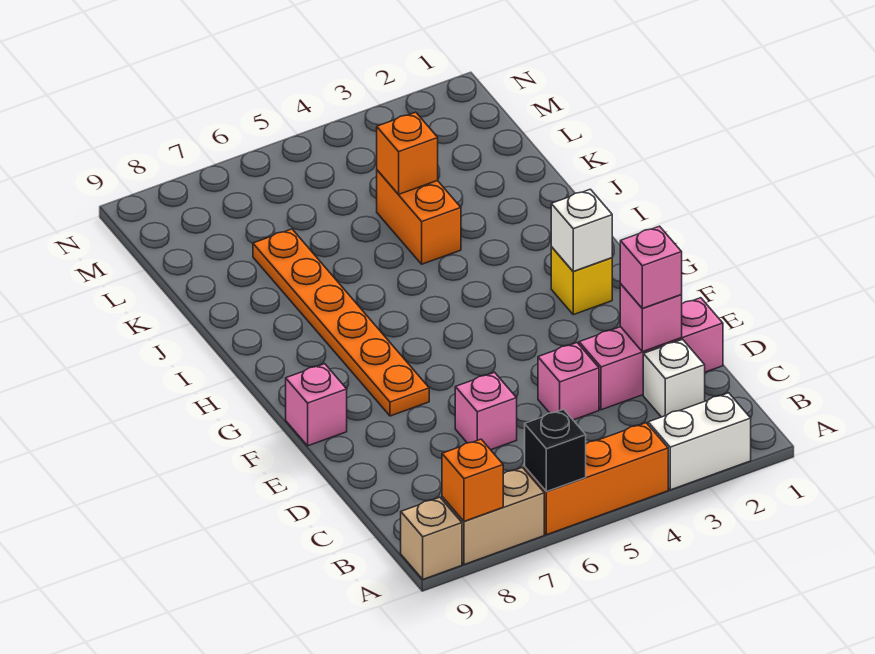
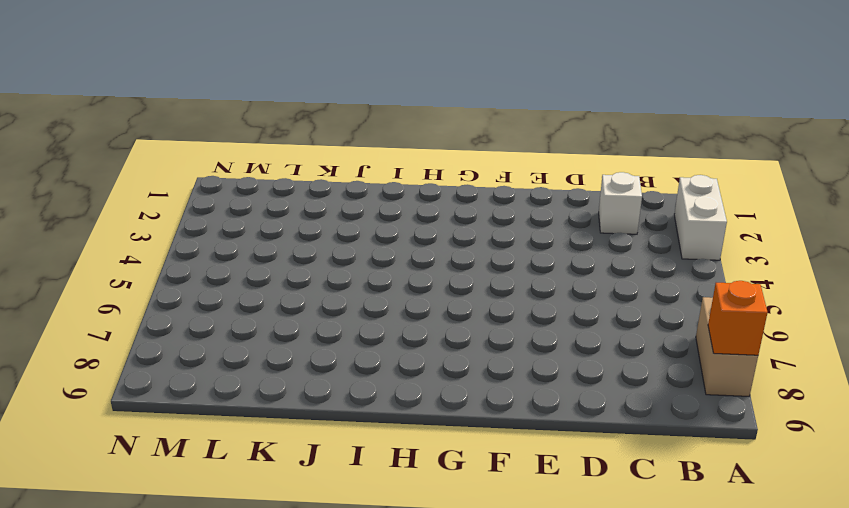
none -> orange 1x3 brick [525,423,668,535]
none -> tan 1x1 brick [401,497,462,579]
none -> pink 1x3 brick [579,298,723,410]

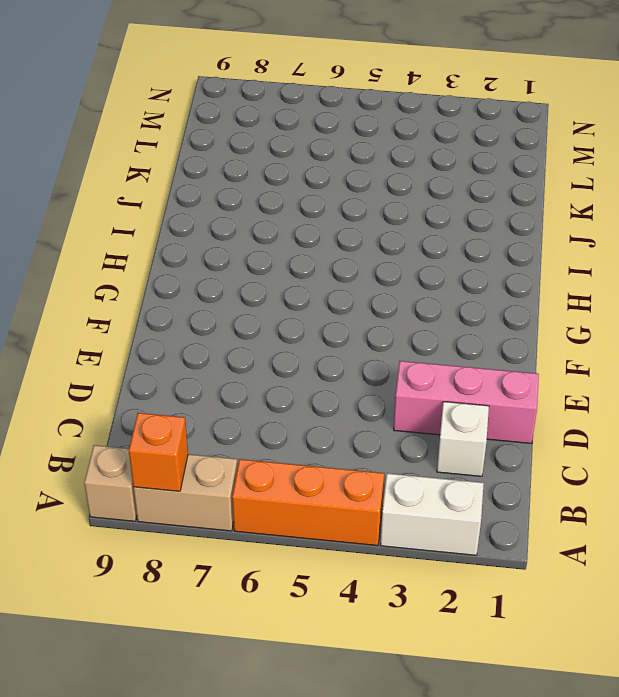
none -> pink 1x1 brick [538,343,599,420]
none -> pink 1x1 brick [455,372,517,450]
none -> orange 1x6 plate [253,229,429,416]

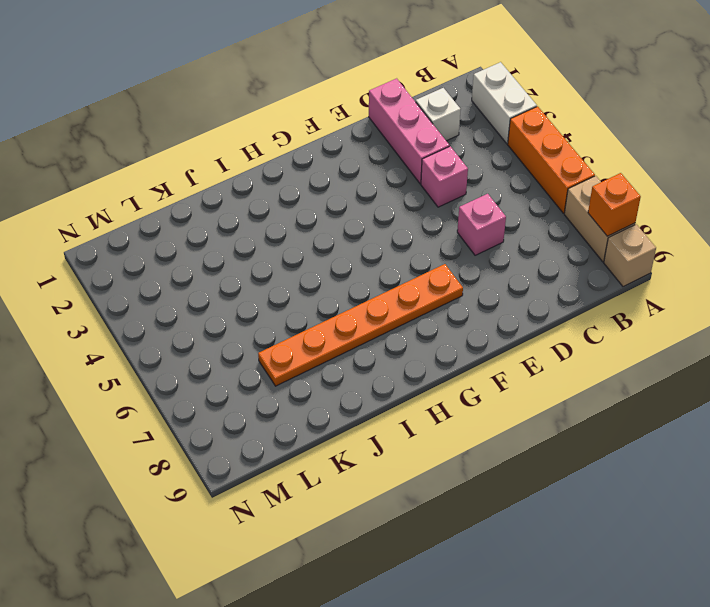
none -> pink 1x1 brick [286,364,347,446]
none -> yellow 1x1 brick [551,247,612,315]
none -> orange 1x2 brick [377,170,461,264]

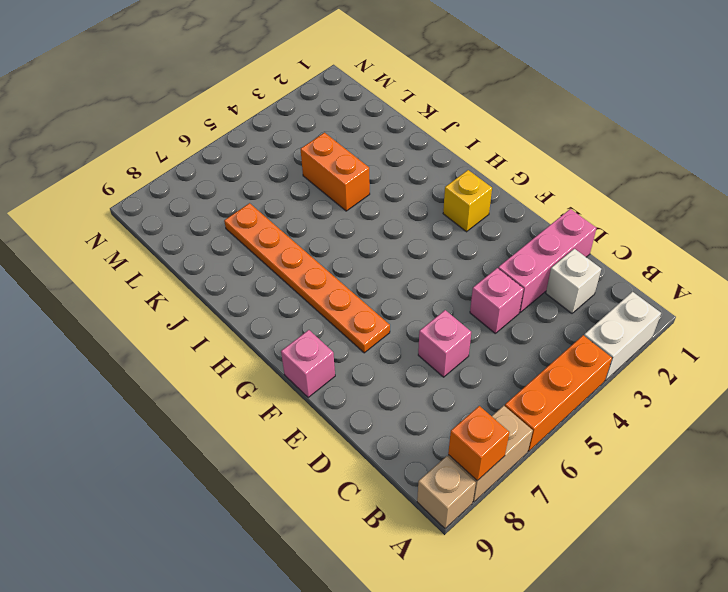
none -> black 1x1 brick [525,409,586,492]
none -> pink 1x1 brick [620,284,682,352]
none -> white 1x1 brick [551,189,612,272]

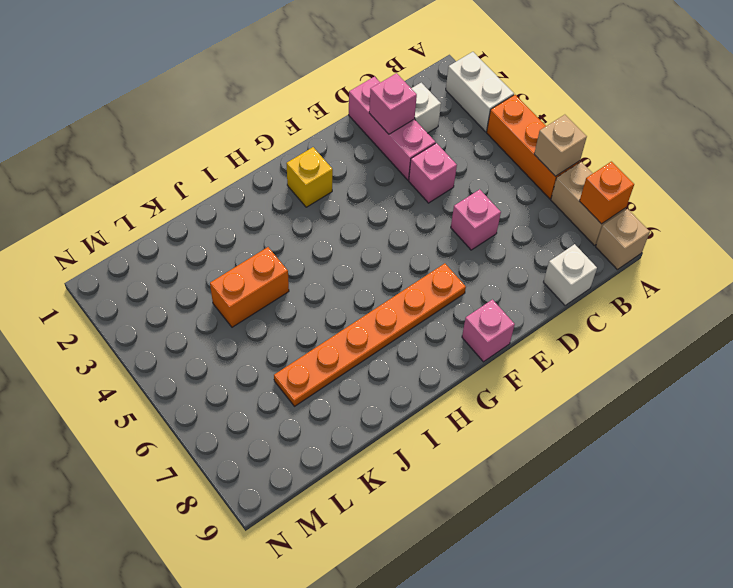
tan 1x1 brick [534,115,587,176] -> black 1x1 brick [525,409,586,492]
white 1x1 brick [544,244,597,305] -> white 1x1 brick moved to [551,189,612,272]
none -> orange 1x1 brick [377,112,438,194]
none -> pink 1x1 brick [620,226,682,308]

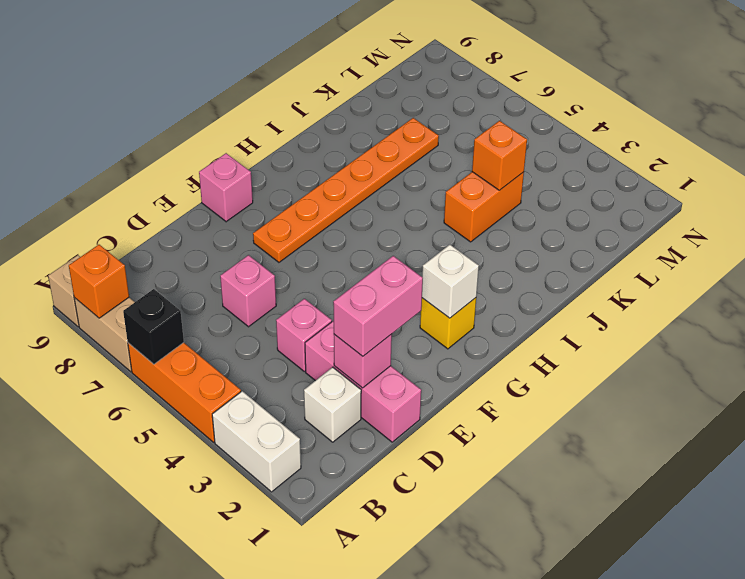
pink 1x2 brick [333,256,423,356] -> pink 1x1 brick [620,226,682,308]

